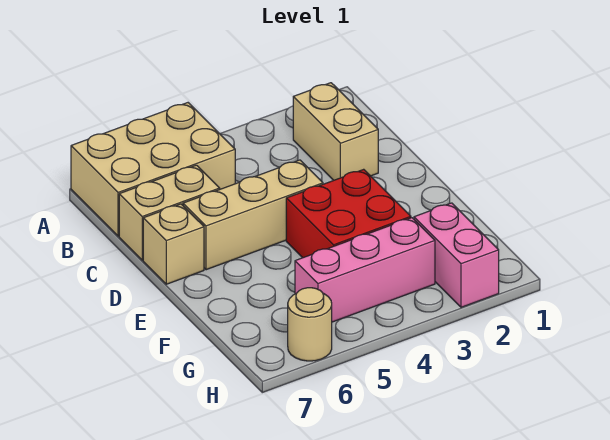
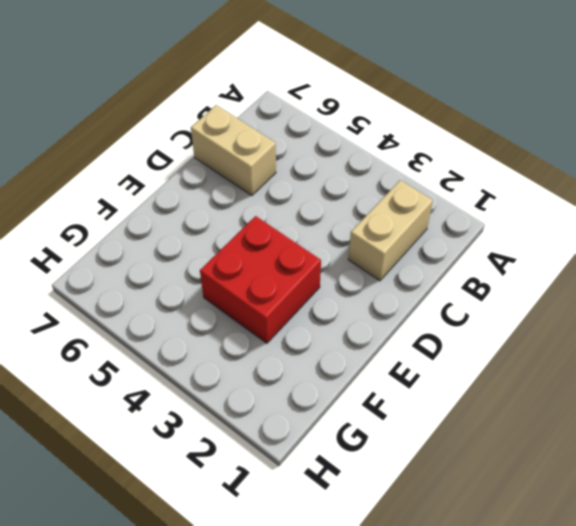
none -> tan 2x3 brick [71,103,235,236]
none -> tan 1x3 brick [183,160,323,270]

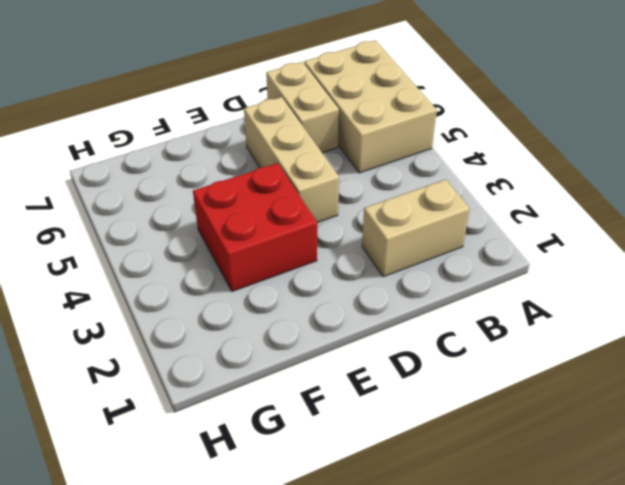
none -> tan 1x1 brick [143,204,204,284]
none -> pink 1x2 brick [414,203,499,307]

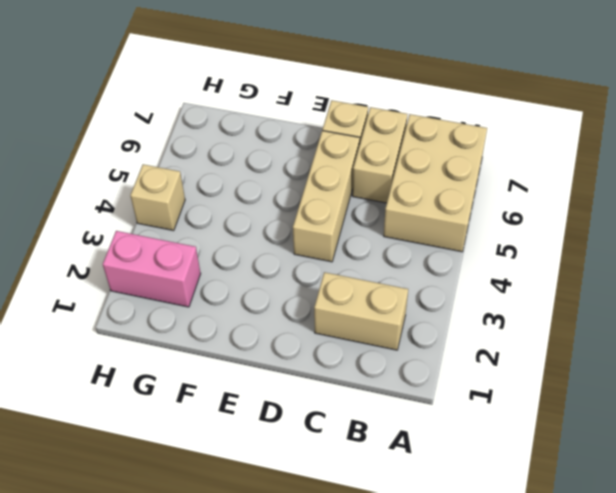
tan 1x1 brick [130,164,185,231] -> none
none -> red 2x2 brick [286,169,411,258]
none -> pink 1x3 brick [295,218,435,322]

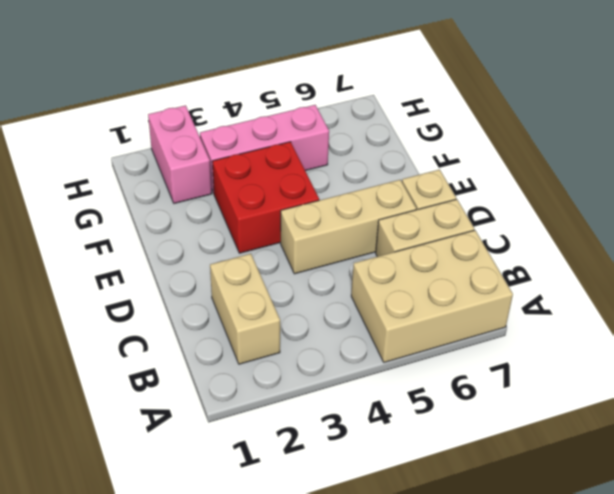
none -> tan 1x1 round brick [288,288,332,361]

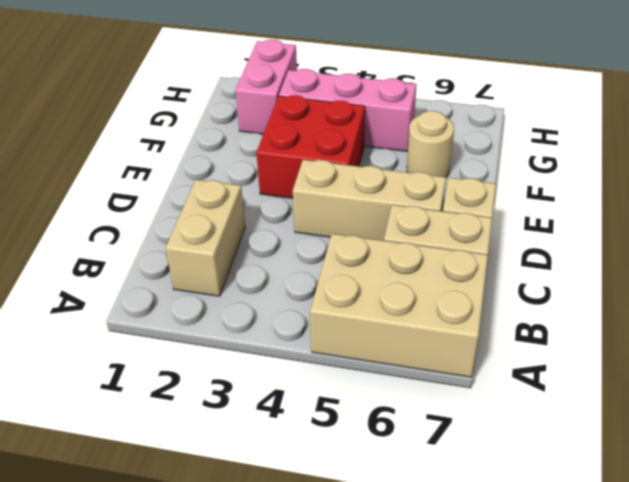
tan 1x1 round brick [407,111,454,178] -> tan 1x1 round brick moved to [288,288,332,361]

